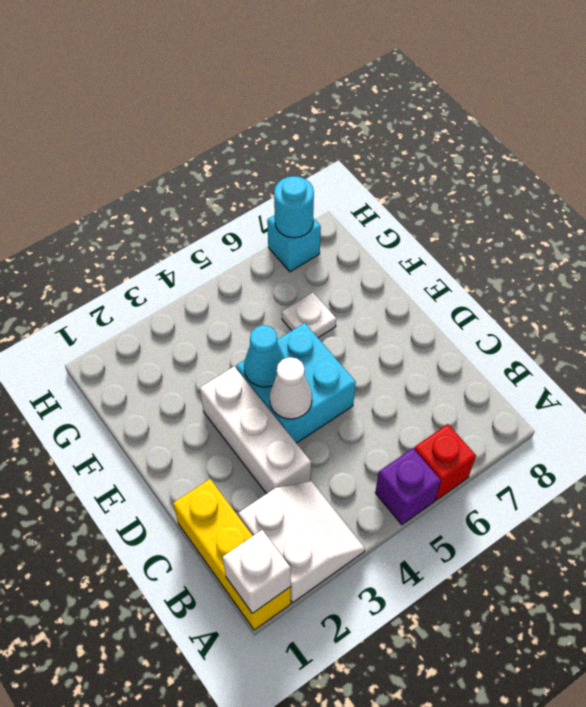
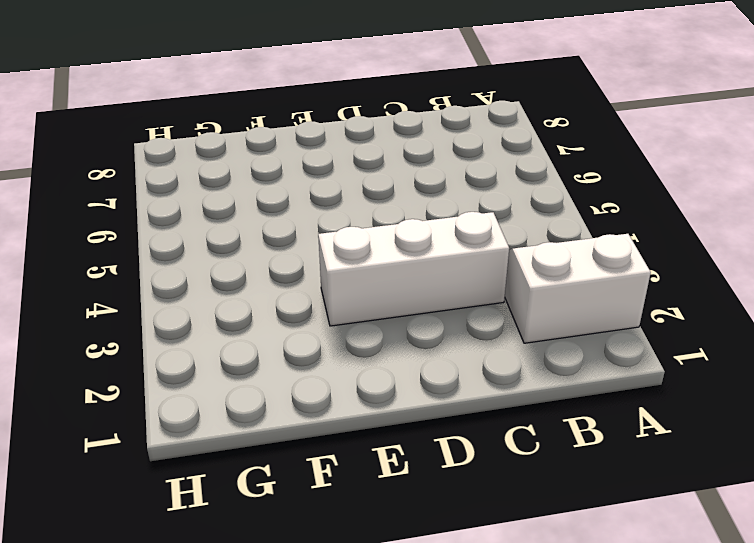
none -> yellow 1x3 brick [173,479,291,630]
none -> purple 1x1 brick [375,448,441,525]
none -> red 1x1 brick [414,424,476,500]

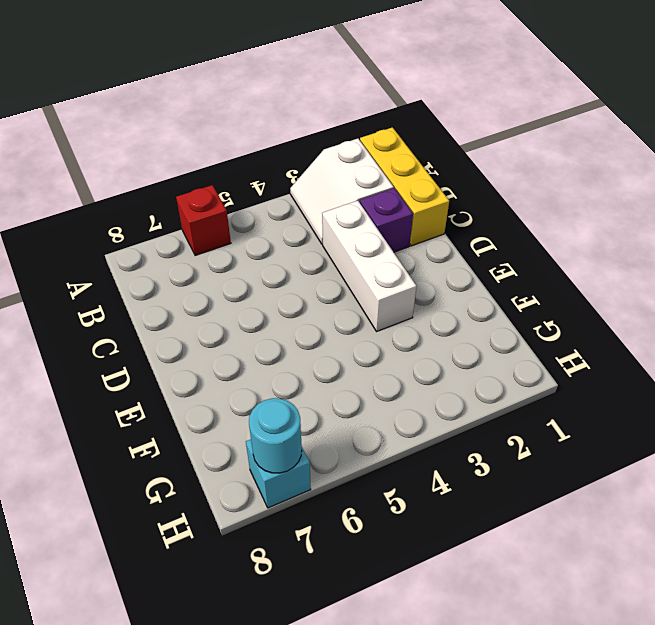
purple 1x1 brick [360,188,413,252] -> purple 1x1 brick moved to [375,448,441,525]
none -> cyan 2x2 brick [236,323,356,443]
none -> white 1x1 plate [282,292,336,338]
none -> white 1x1 brick [223,530,291,613]

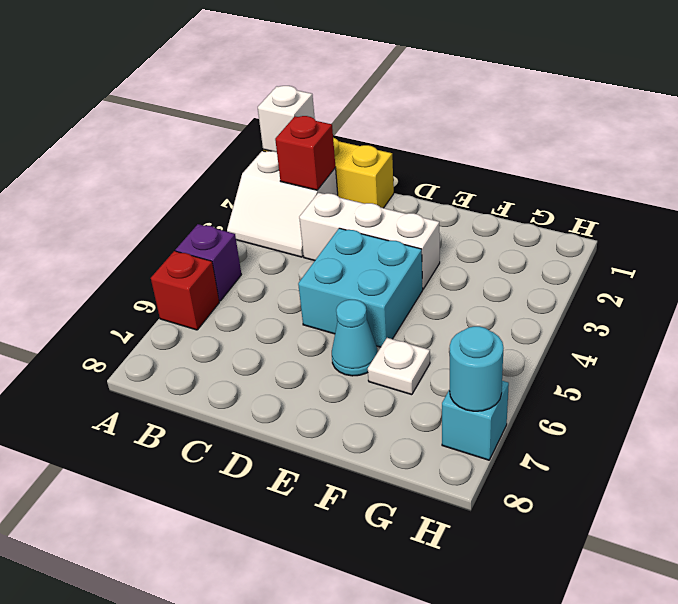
red 1x1 brick [275,116,335,190] -> none
cyan 1x1 cone [332,300,377,376] -> cyan 1x1 cone moved to [244,325,285,387]
none -> white 1x1 cone [269,357,312,419]

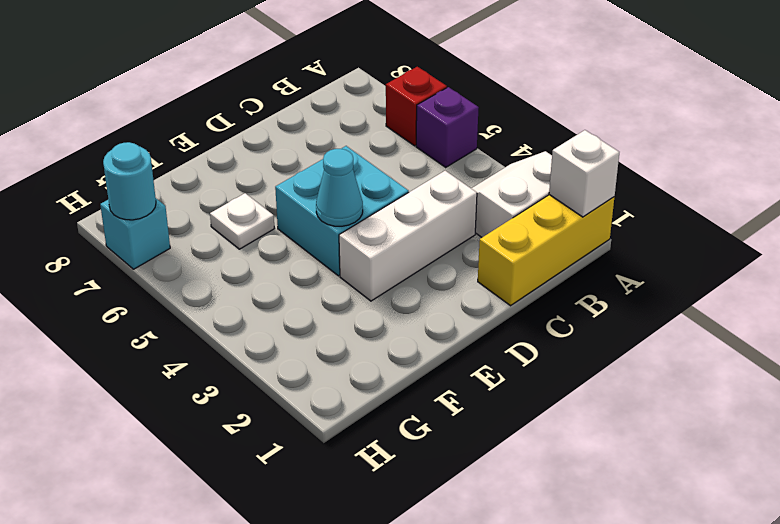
none -> white 1x1 cone [269,357,312,419]

